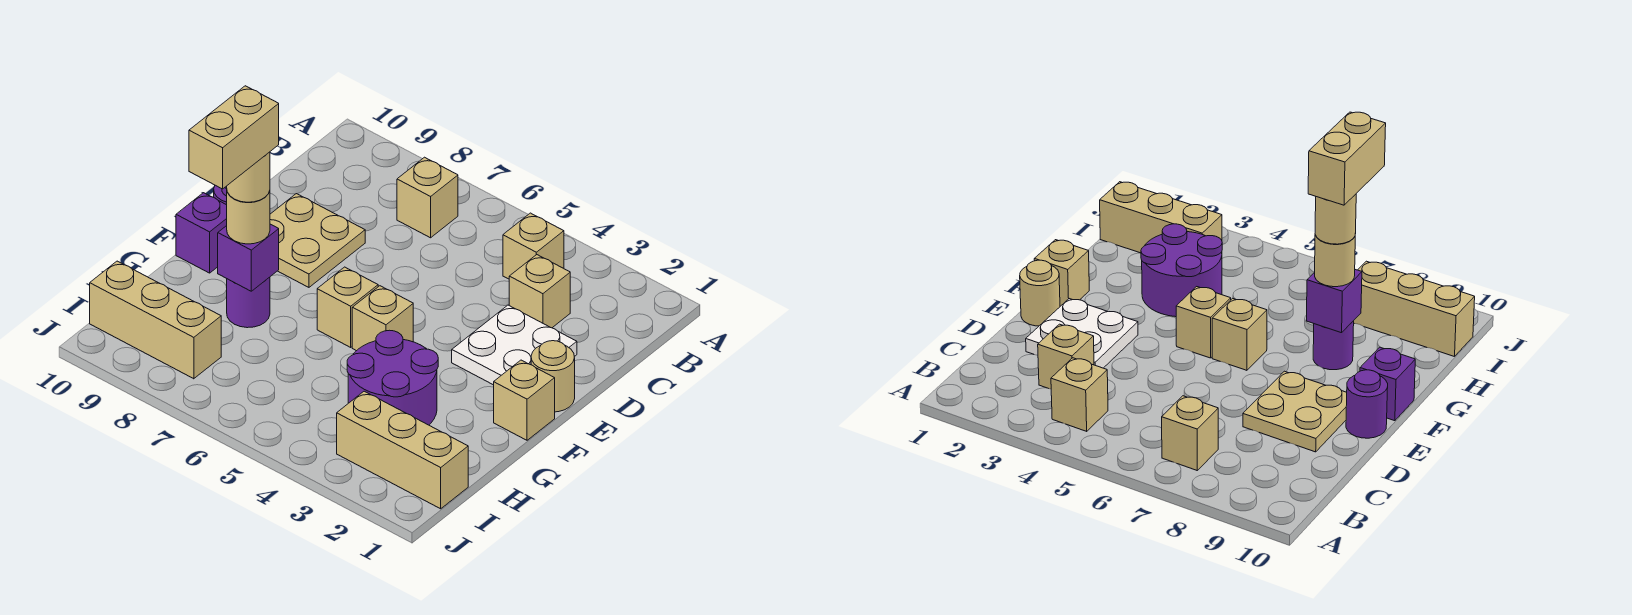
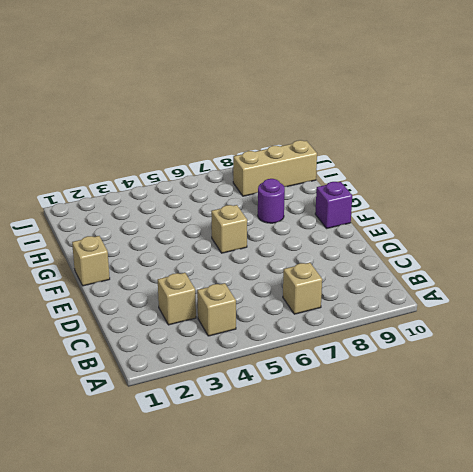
none -> white 2x2 plate [452,305,577,385]
none -> tan 2x2 plate [270,194,365,287]
none -> tan 1x1 round brick [531,341,575,412]

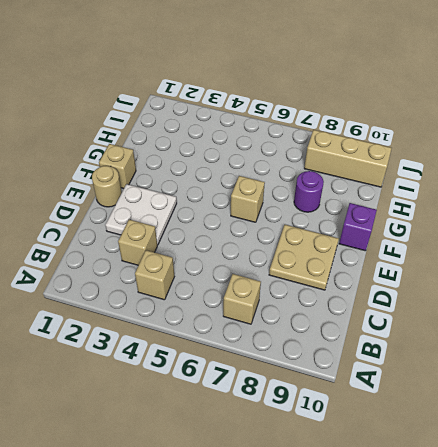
none -> purple 1x1 round brick [1346,370,1388,438]
none -> tan 1x1 brick [352,286,413,351]
none -> purple 2x2 round brick [347,330,438,425]

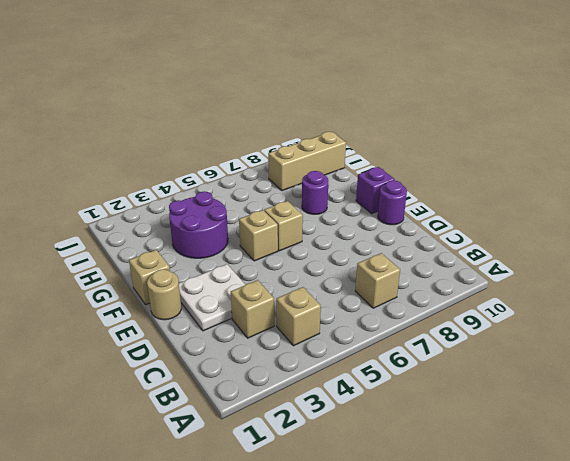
none -> tan 2x2 plate [270,194,365,287]
none -> tan 1x3 brick [337,391,468,509]
none -> purple 1x1 brick [218,224,279,291]

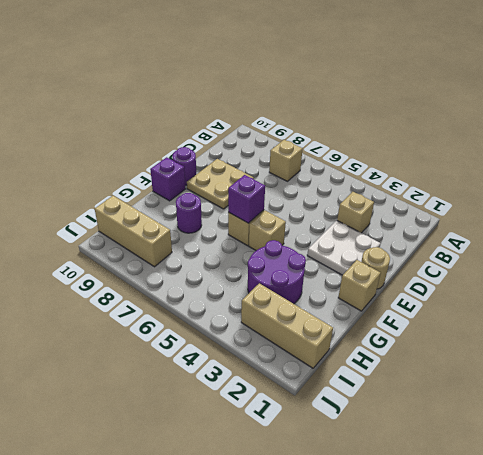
purple 1x1 brick [228,175,265,223] -> purple 1x1 brick moved to [218,224,279,291]
none -> tan 1x1 brick [503,213,564,279]
none -> tan 1x1 round brick [227,191,270,244]
none -> tan 1x1 round brick [227,152,270,202]

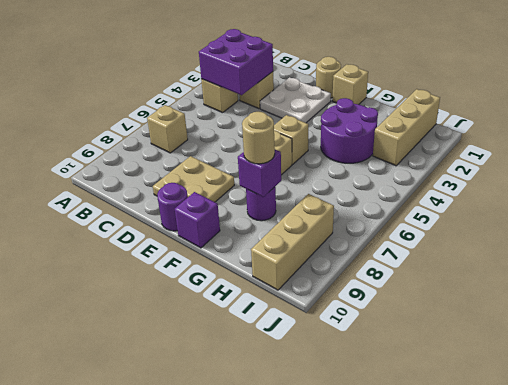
purple 2x2 brick [199,29,273,95] -> none
none -> tan 1x1 round brick [227,152,270,202]
none -> tan 1x2 brick [189,86,279,189]

